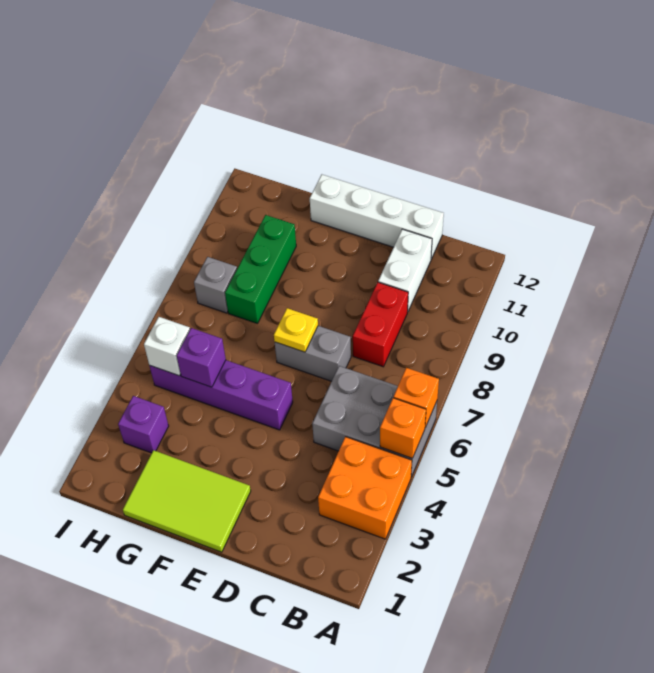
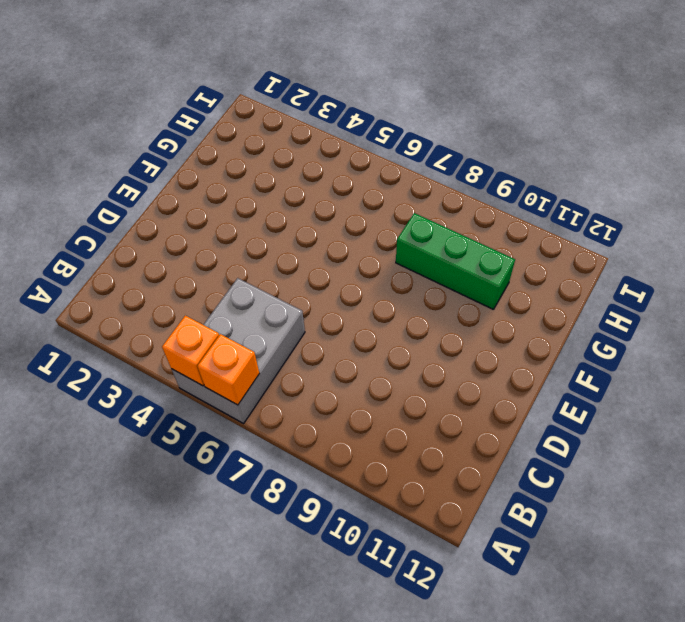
none -> orange 2x2 brick [318,437,412,539]
none -> red 1x2 brick [353,282,408,367]
none -> white 1x2 brick [378,229,432,312]

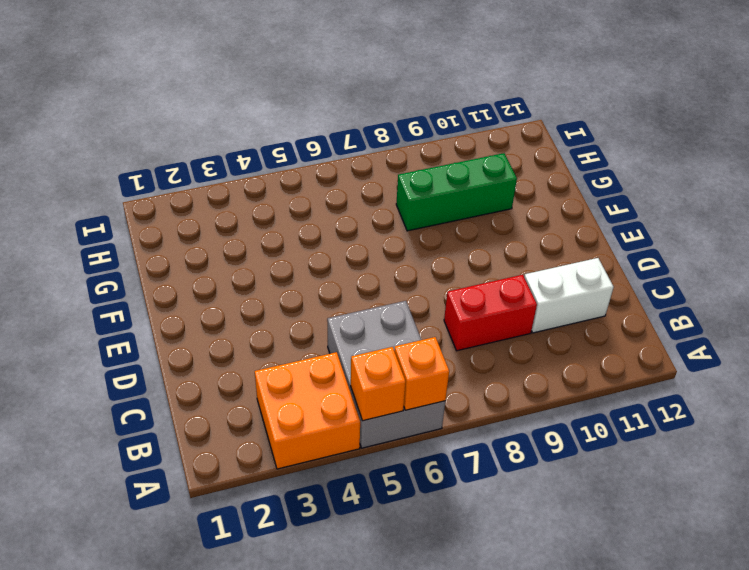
none -> white 1x4 brick [310,175,444,259]
none -> grey 1x2 brick [275,326,351,381]
none -> lime 2x3 tile [123,450,251,552]

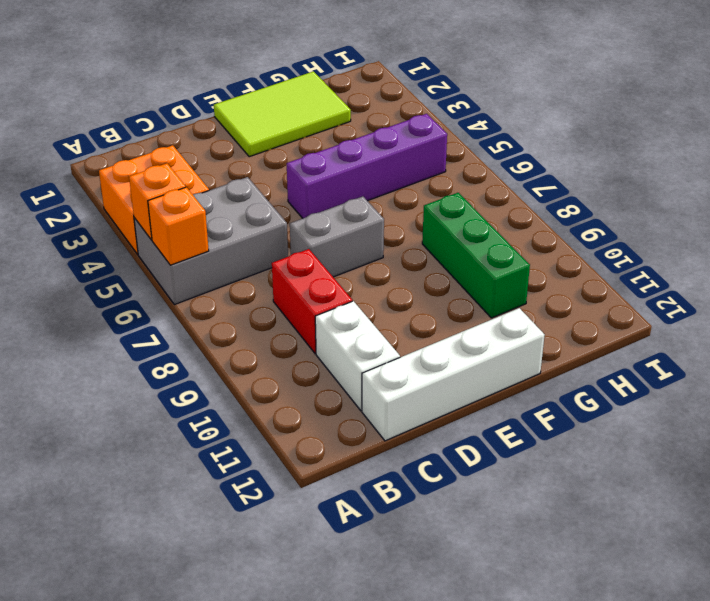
none -> purple 1x1 brick [118,396,169,453]
none -> grey 1x1 brick [194,257,237,313]
none -> yellow 1x1 plate [274,308,318,352]

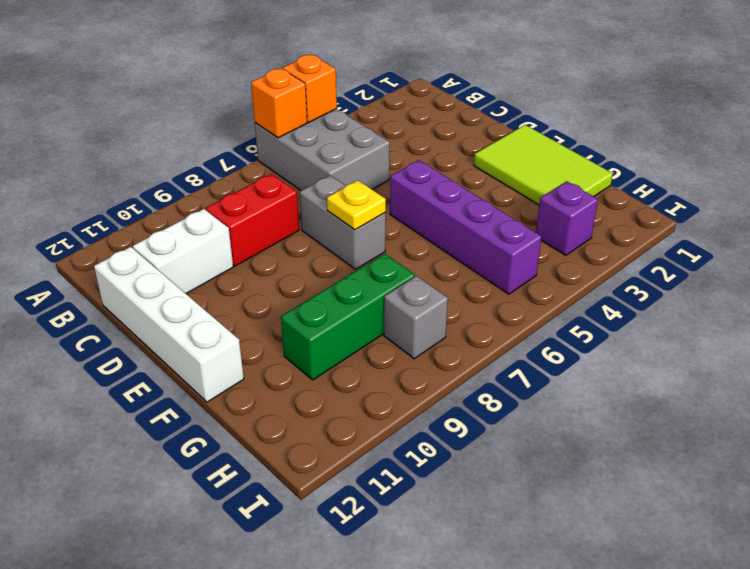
none -> orange 2x2 brick [318,437,412,539]
none -> purple 1x1 brick [177,328,226,387]
none -> white 1x1 brick [144,317,190,376]

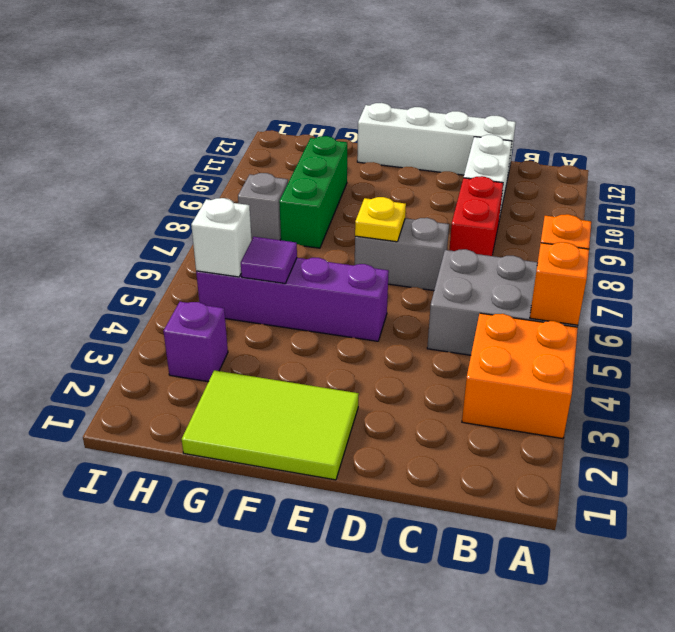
purple 1x1 tile [241,237,297,283] -> purple 1x1 brick [177,328,226,387]

